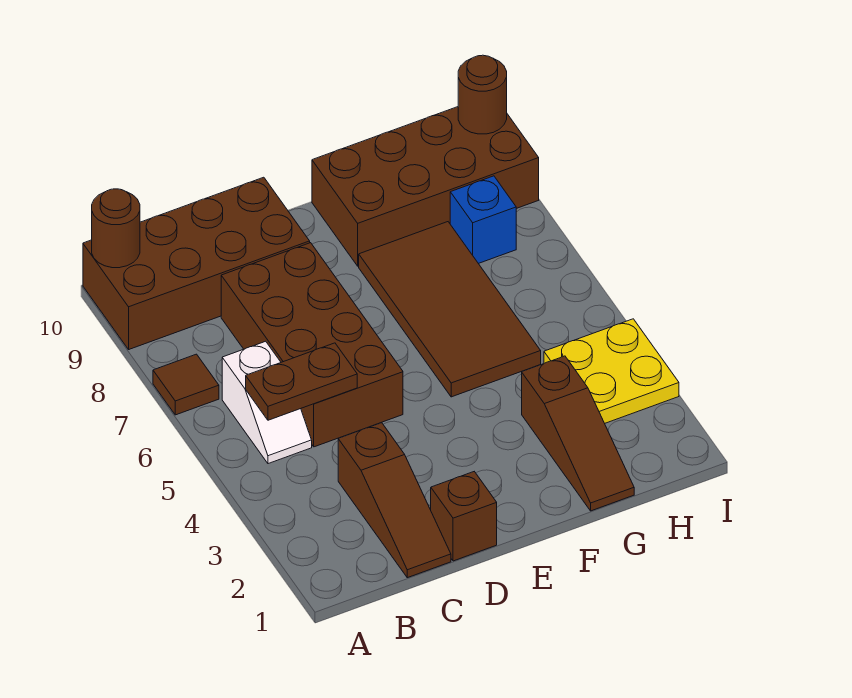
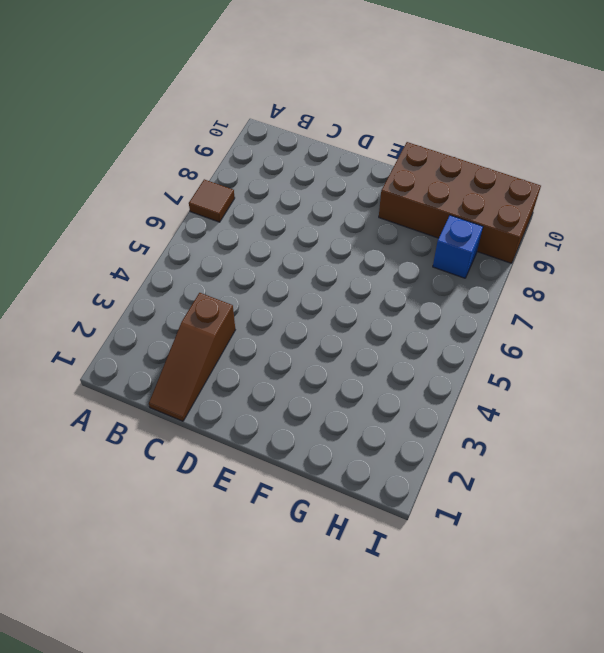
none -> brown 2x4 brick [83,177,310,349]
none -> white 1x2 slope [222,341,312,464]
none -> brown 2x4 brick [221,243,403,447]

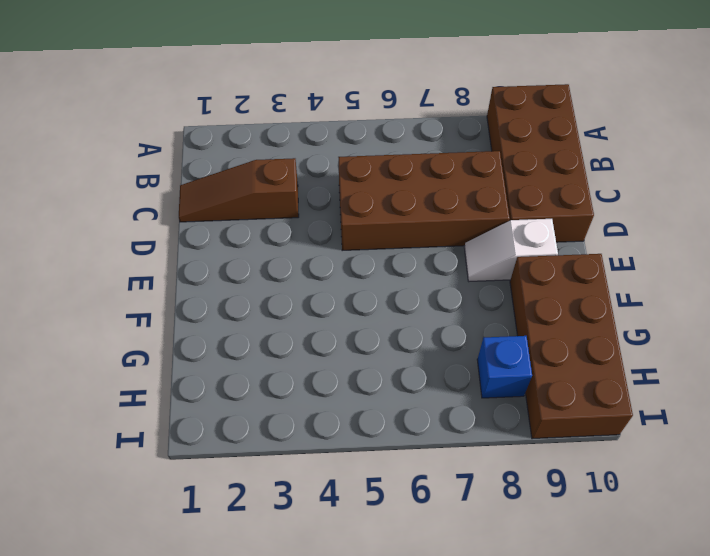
white 1x2 slope [464,219,558,281] -> white 1x2 slope moved to [222,341,312,464]
none -> brown 1x1 tile [153,354,219,415]
none -> brown 1x1 brick [431,472,497,561]
none -> brown 2x4 tile [359,222,541,397]

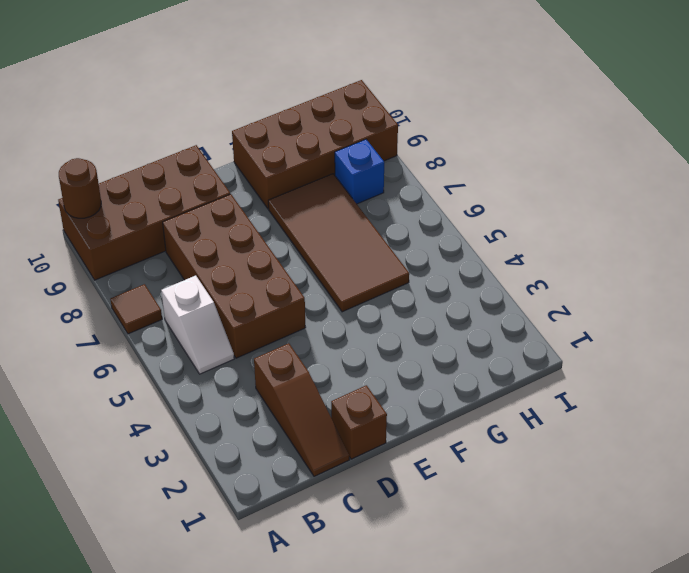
none -> brown 1x3 slope [522,356,634,511]
none -> yellow 2x2 plate [544,319,679,423]
none -> brown 1x2 plate [246,343,357,420]

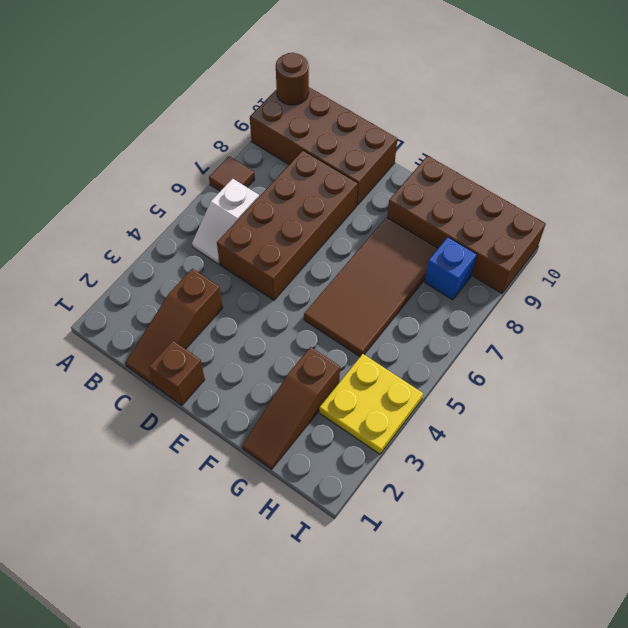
none -> brown 1x2 plate [246,343,357,420]
none -> brown 1x1 round brick [458,55,507,134]

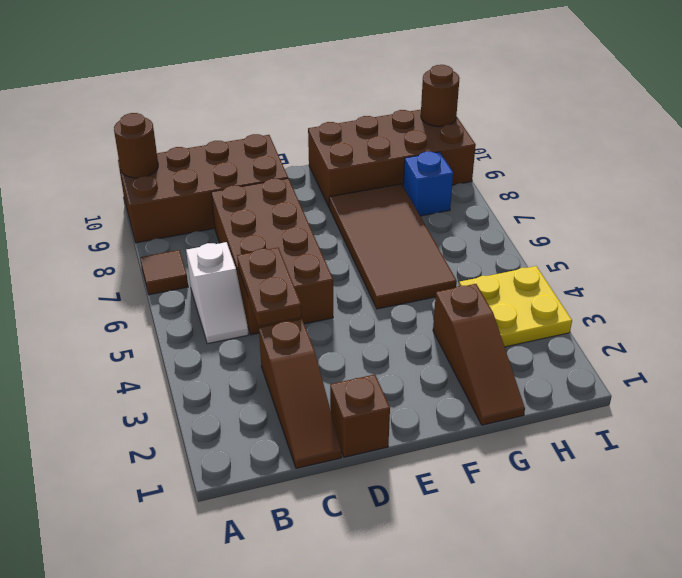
brown 1x2 plate [237,248,302,326] -> brown 1x2 plate turned to [246,343,357,420]

